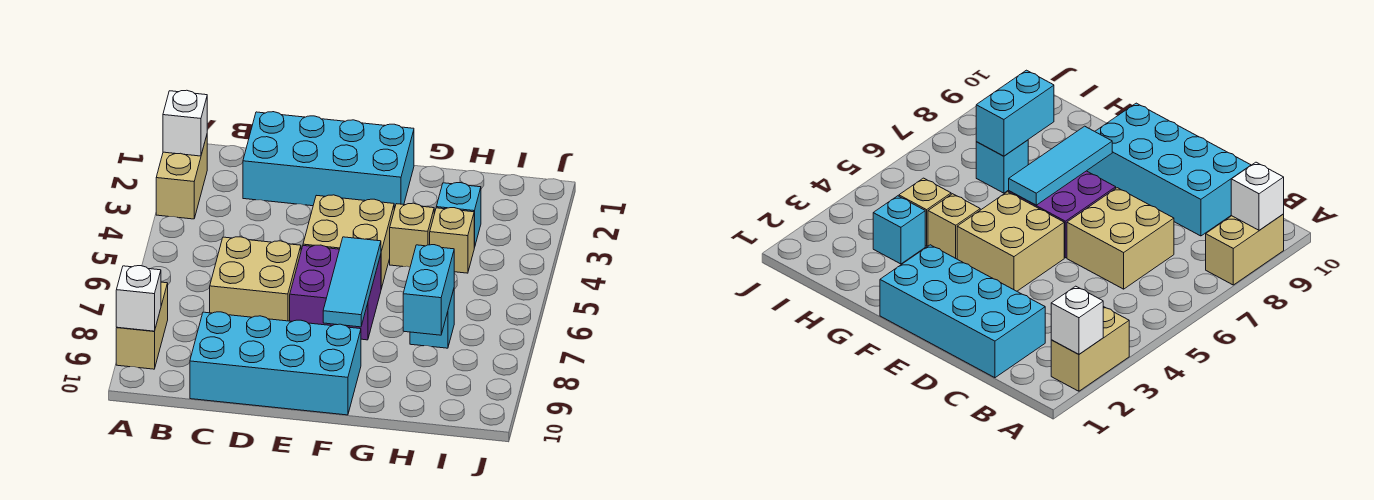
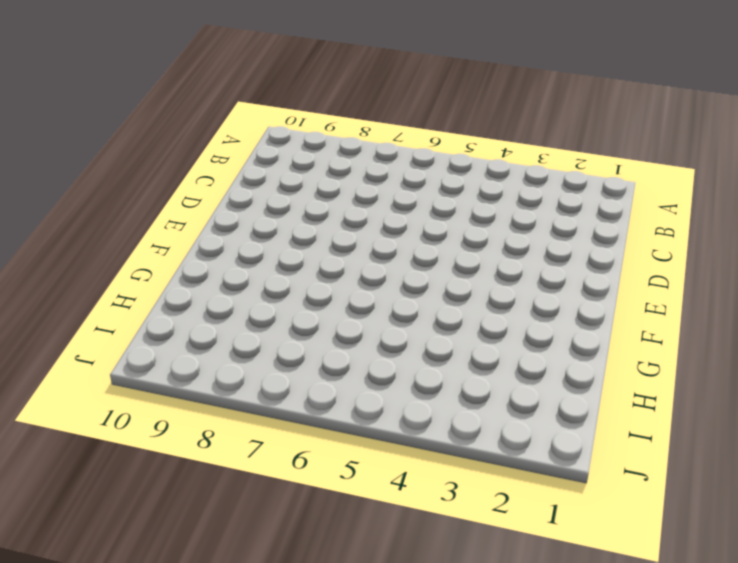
none -> tan 1x2 brick [156,136,207,219]
none -> tan 1x2 brick [116,282,168,369]
none -> cyan 2x4 brick [243,112,414,209]

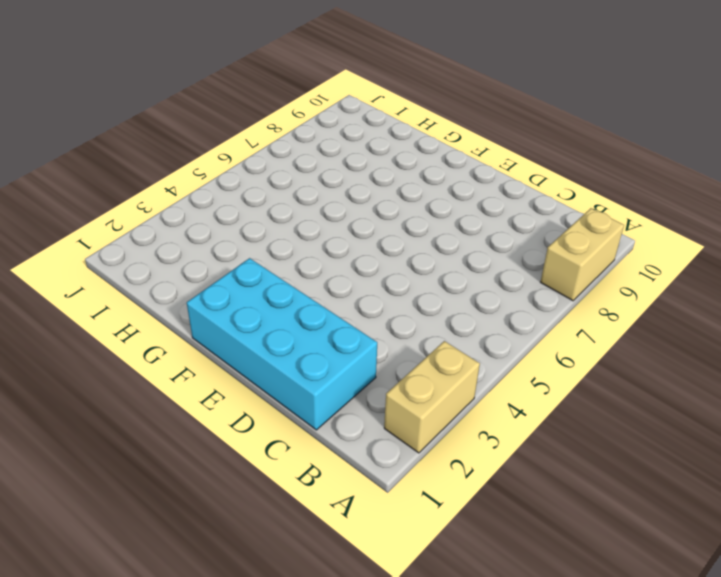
none -> tan 2x2 brick [210,237,301,321]
none -> cyan 2x4 brick [190,312,361,415]
none -> tan 2x2 brick [303,195,394,289]

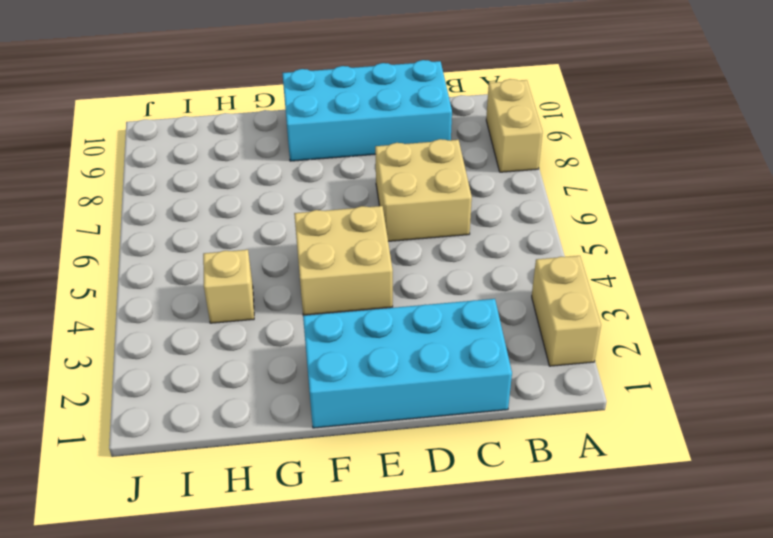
none -> purple 2x2 brick [290,245,381,340]
none -> tan 1x1 brick [390,203,434,267]
none -> cyan 1x1 brick [436,183,481,248]

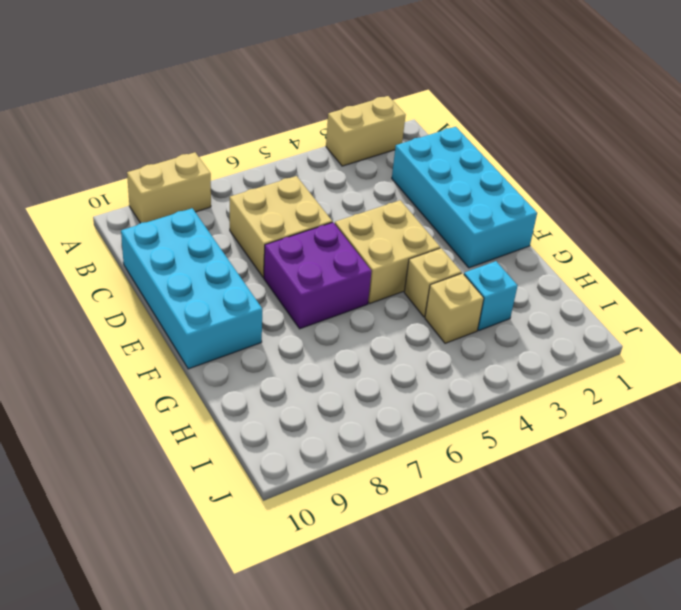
none -> cyan 1x1 brick [410,290,454,348]
none -> white 1x1 brick [163,90,207,156]
none -> white 1x1 brick [116,266,161,331]

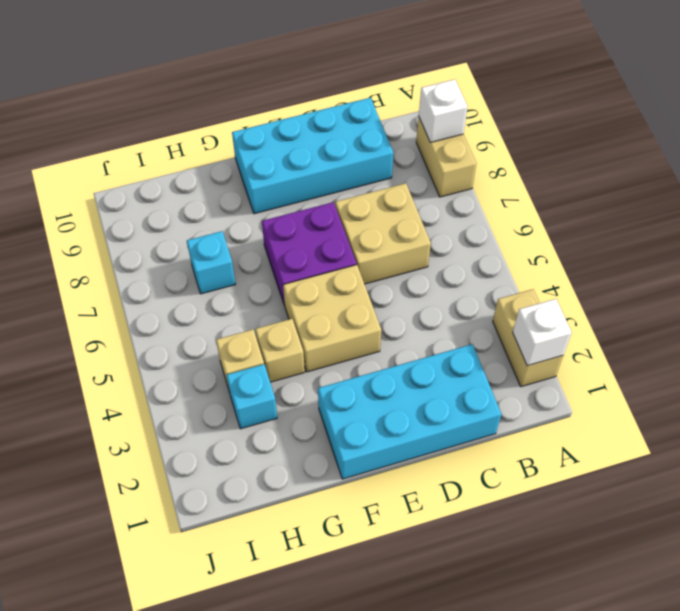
none -> cyan 1x3 tile [323,237,381,327]
none -> cyan 1x2 brick [403,245,454,335]

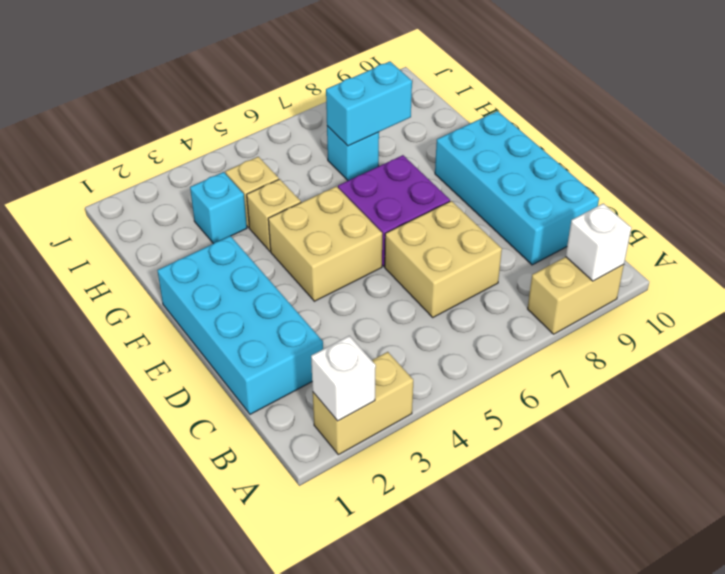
none -> cyan 1x3 tile [323,237,381,327]

